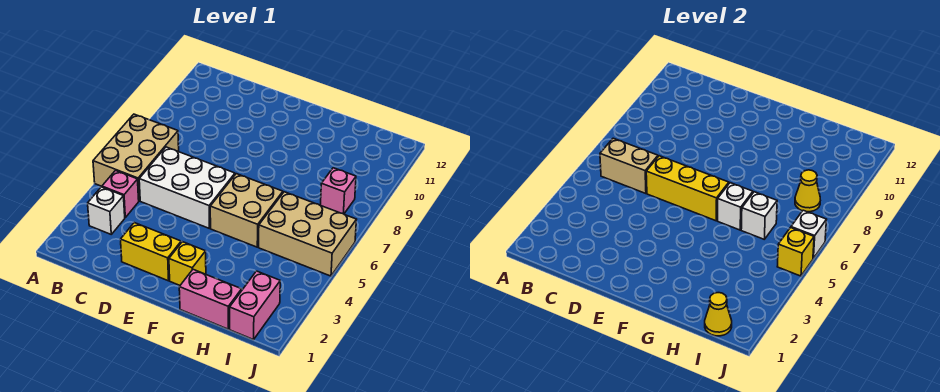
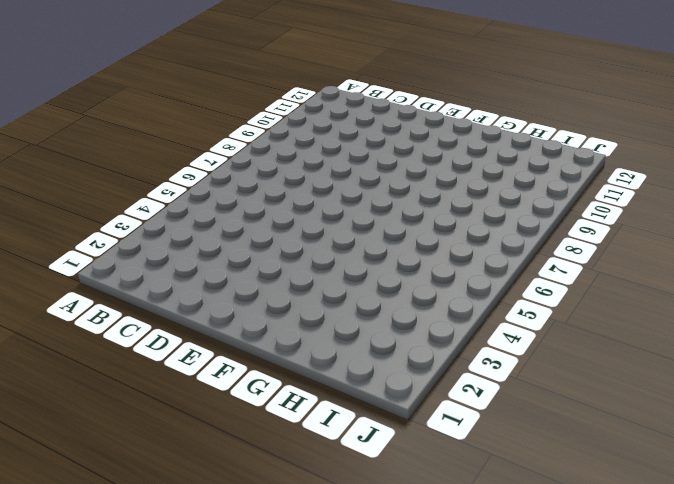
none -> tan 2x3 brick [93,114,179,201]
none -> white 1x1 brick [88,187,125,234]
none -> pink 1x1 brick [102,171,139,217]

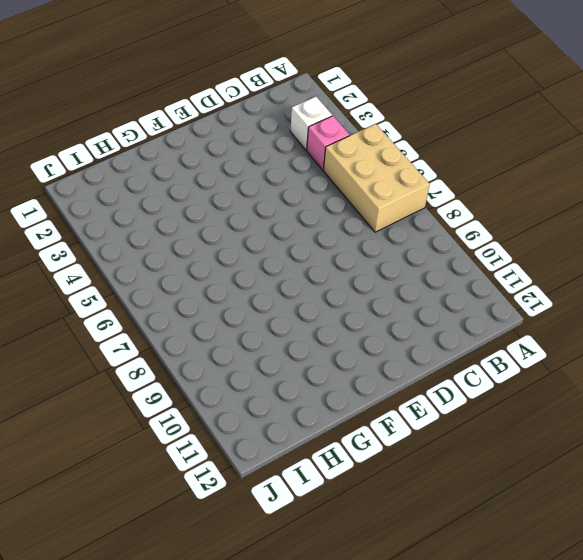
none -> white 2x3 brick [139,147,235,228]
none -> yellow 1x2 brick [120,223,181,281]
none -> yellow 1x1 brick [169,242,206,285]

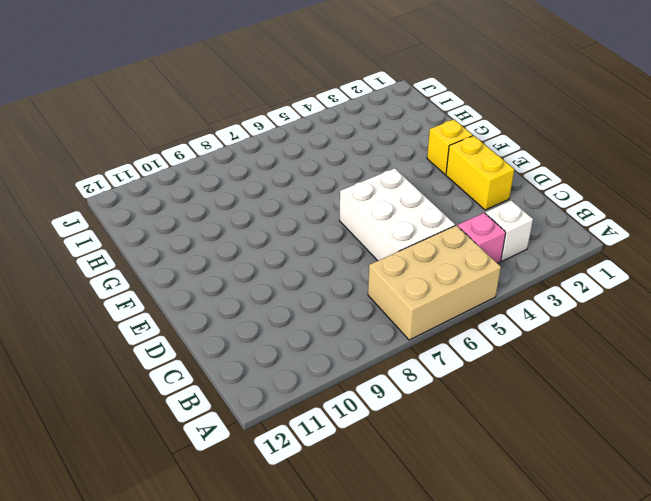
none -> tan 2x2 brick [210,174,283,247]
none -> pink 1x2 brick [179,269,242,329]
none -> tan 2x3 brick [259,192,356,276]

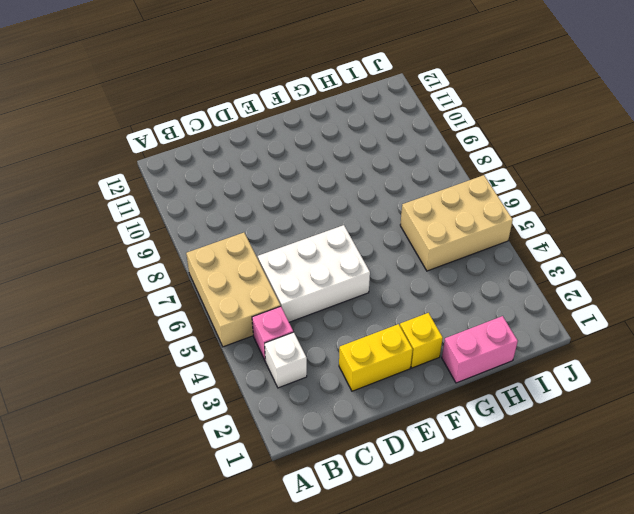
none -> tan 2x2 brick [210,174,283,247]
none -> pink 1x2 brick [230,271,280,340]
none -> pink 1x1 brick [321,168,356,214]

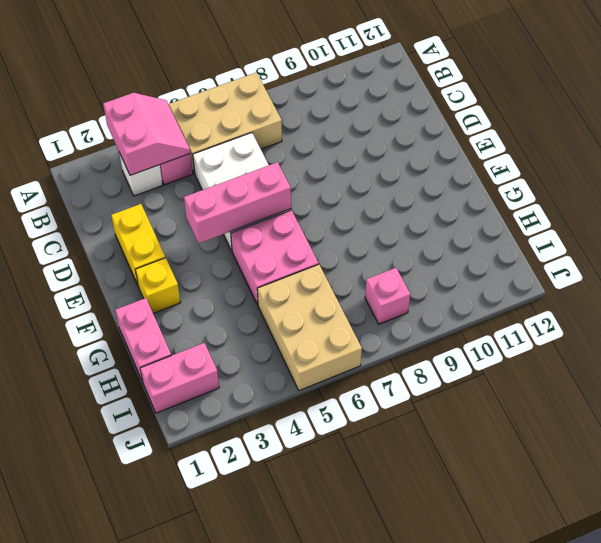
pink 2x2 slope [103,93,190,175] -> none
pink 1x3 brick [184,162,291,243] -> yellow 1x3 brick [646,156,729,221]
pink 2x2 brick [231,210,319,305] -> tan 2x2 brick [210,174,283,247]
none -> tan 1x2 brick [600,138,658,194]
none -> white 1x1 brick [718,183,753,230]
none -> white 1x1 brick [741,192,777,239]

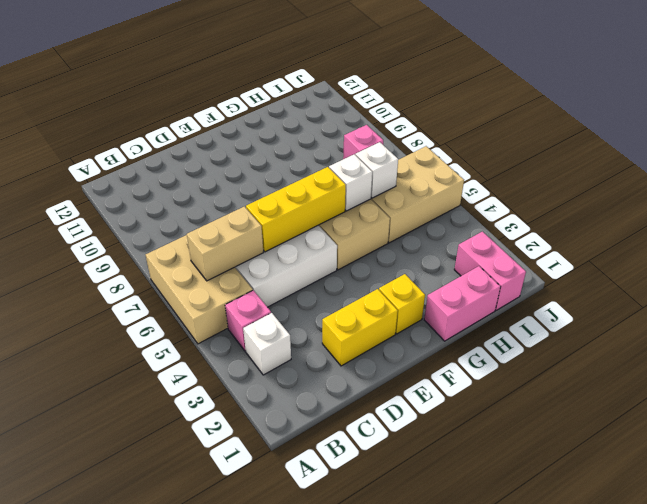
none -> yellow 1x1 cone [705,293,732,336]
none -> yellow 1x1 cone [795,170,820,212]
none -> yellow 1x1 brick [777,228,814,276]

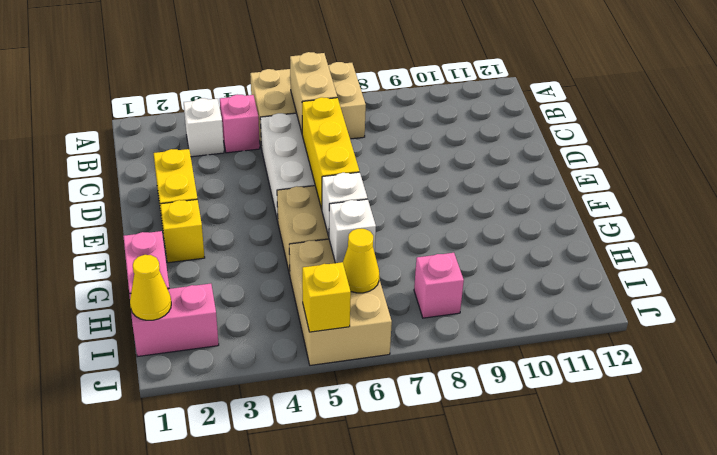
yellow 1x1 cone [343,229,379,293] -> yellow 1x1 cone moved to [795,170,820,212]
none -> white 1x1 brick [791,210,826,258]

